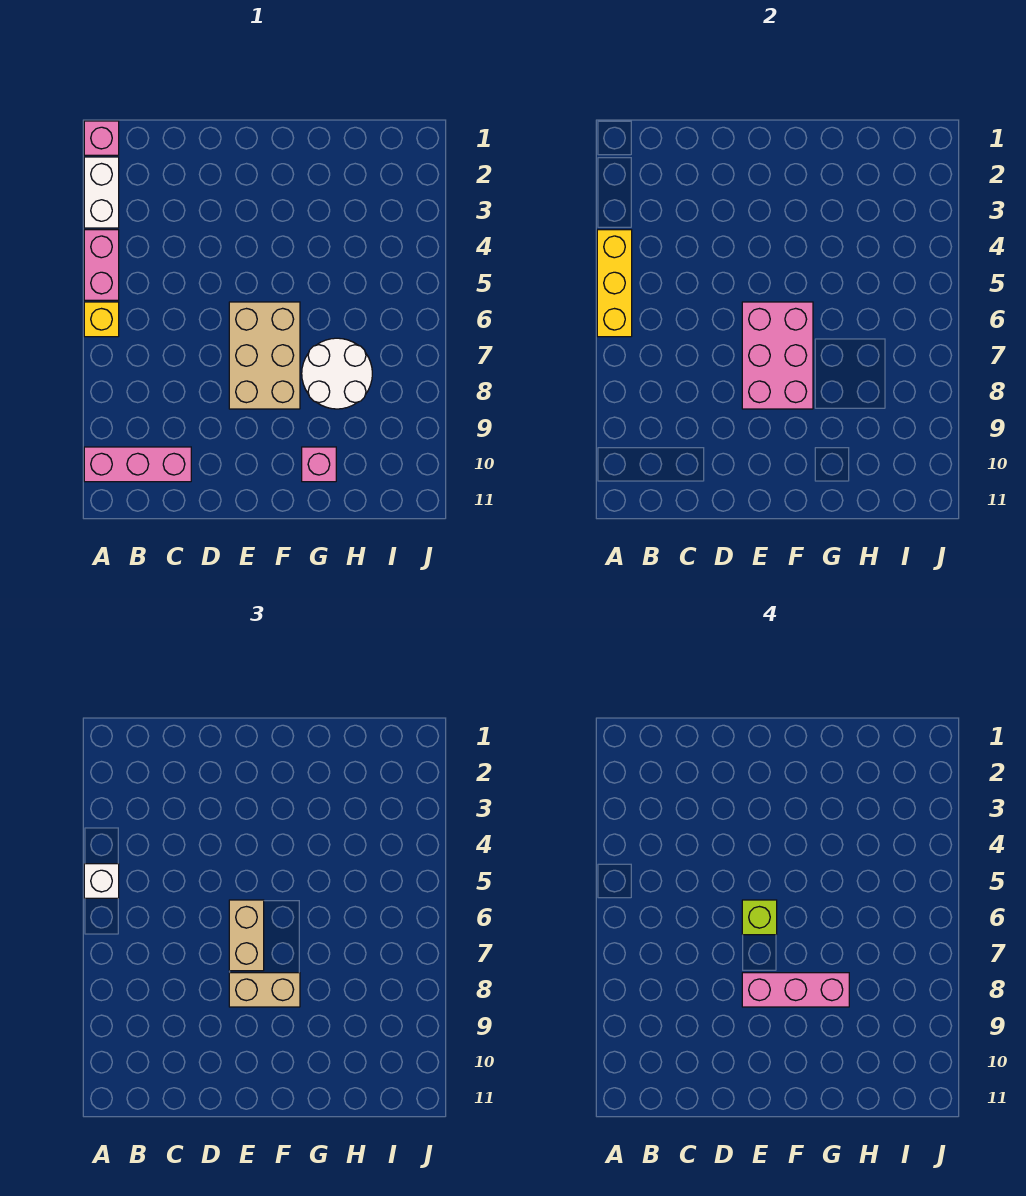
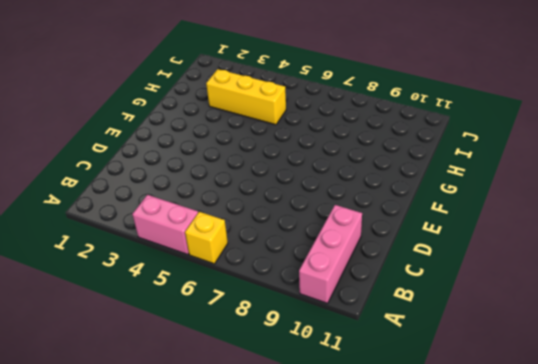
yellow 1x3 brick [206,69,286,125] -> yellow 1x3 brick moved to [597,230,632,337]
none -> pink 1x1 brick [84,121,119,155]
none -> white 1x2 brick [84,157,119,228]
none -> tan 2x3 brick [229,302,300,409]

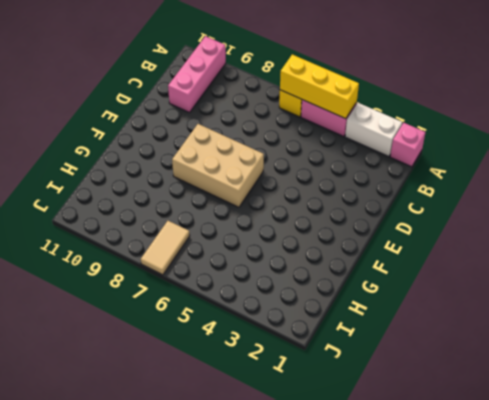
tan 1x2 tile [141,221,190,275] -> none
none -> white 2x2 round brick [302,338,372,409]
none -> pink 1x1 brick [302,447,336,482]
none -> pink 2x3 brick [742,302,813,409]

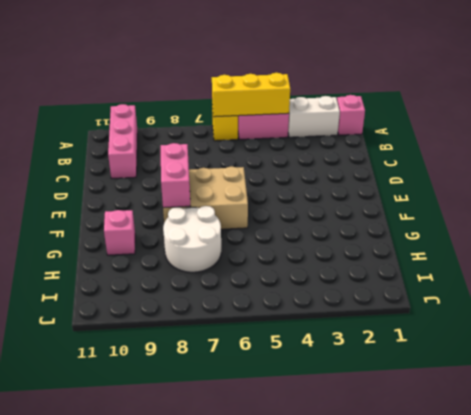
pink 1x2 brick [161,143,190,208] -> pink 2x3 brick [742,302,813,409]
none -> white 1x1 brick [84,864,119,898]
none -> tan 1x2 brick [229,900,264,971]
none -> tan 1x2 brick [229,973,300,1007]

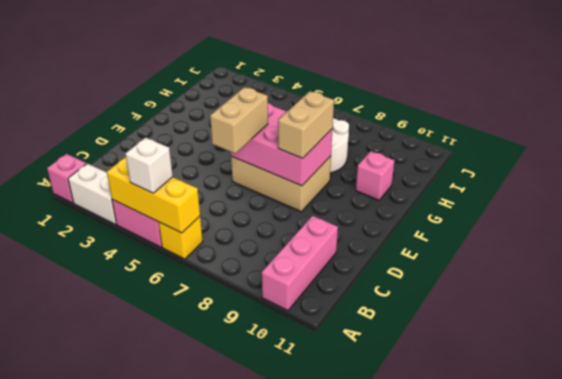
tan 1x2 brick [210,87,268,153] -> tan 1x2 brick turned to [229,900,264,971]
none -> lime 1x1 brick [742,900,777,935]
none -> pink 1x3 brick [742,973,849,1007]

